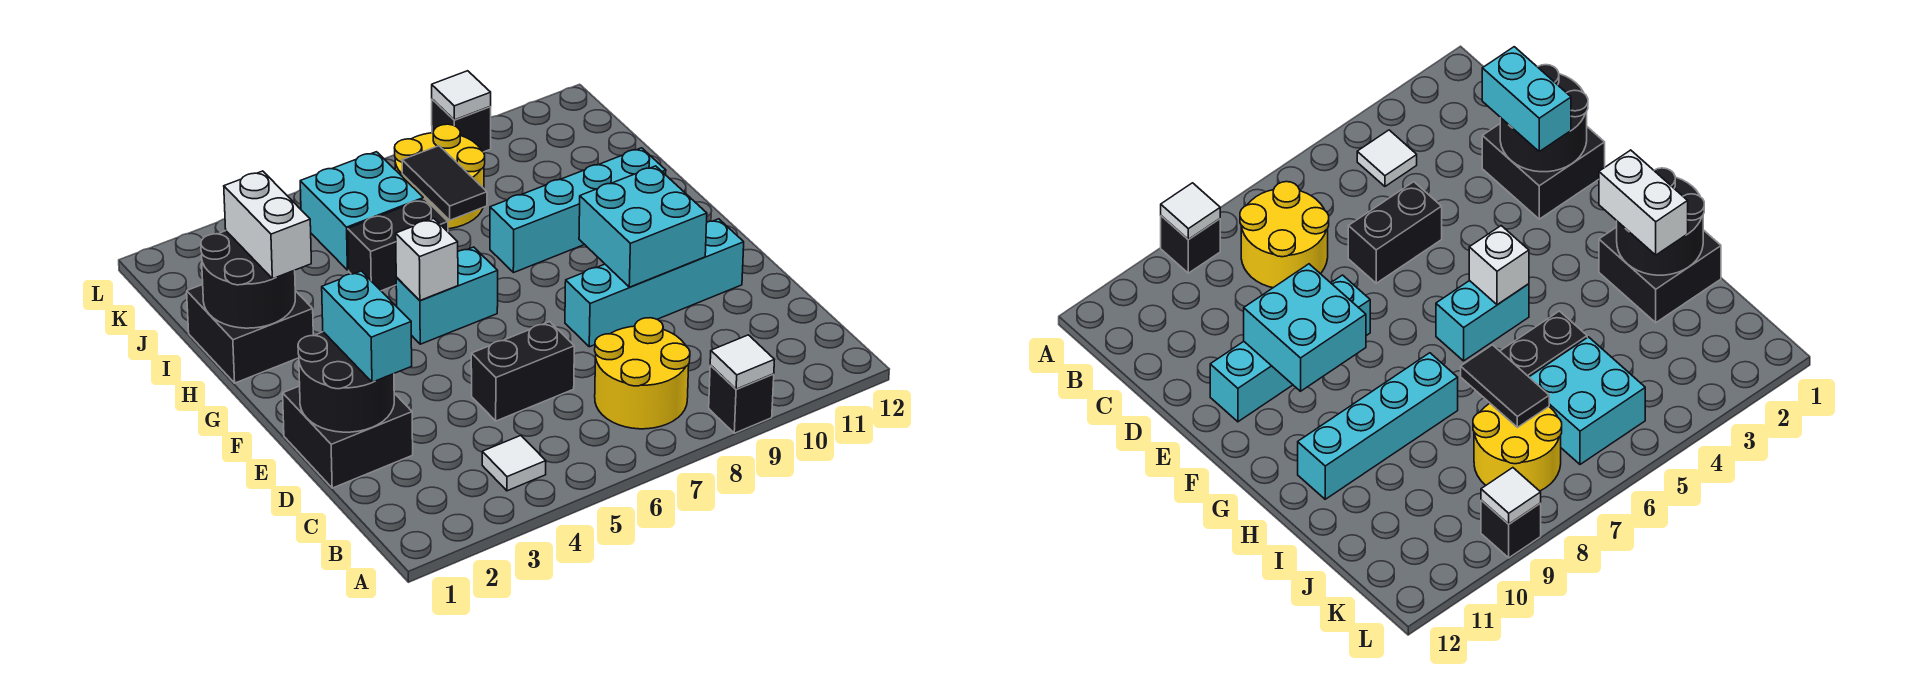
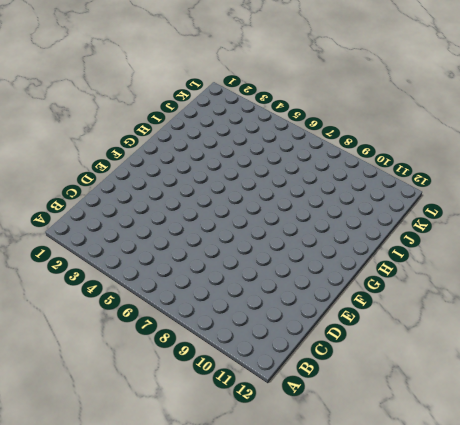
none -> black 1x1 brick [709,365,774,433]
none -> white 1x1 tile [482,436,546,491]
none -> yellow 2x2 round brick [595,318,690,429]

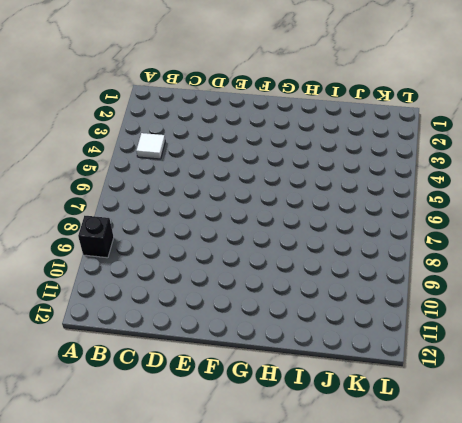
none -> yellow 2x2 round brick [595,318,690,429]
none -> black 2x2 brick [283,386,413,488]
none -> black 1x2 brick [471,322,574,421]

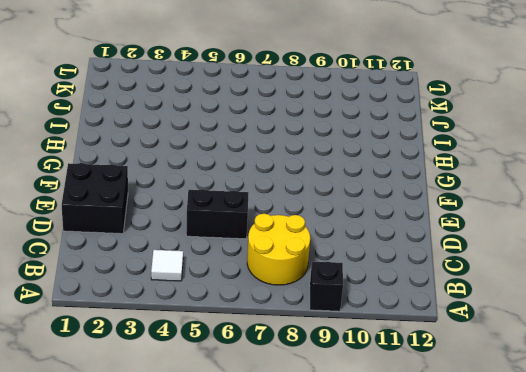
none -> cyan 1x4 brick [565,219,744,347]
none -> cyan 1x2 brick [396,247,498,344]
none -> black 2x2 brick [187,284,313,383]

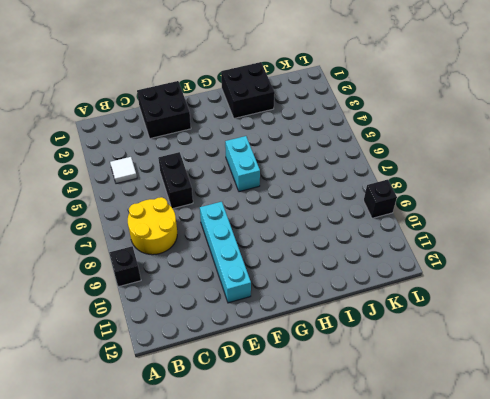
none -> cyan 1x4 brick [490,148,666,273]
none -> black 1x2 brick [348,199,448,291]
none -> cyan 2x2 brick [300,152,423,270]

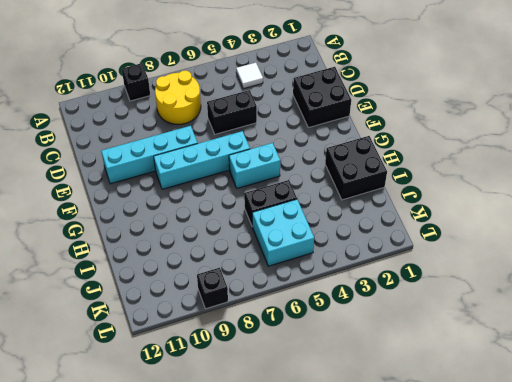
cyan 1x4 brick [154,131,250,189] -> cyan 1x4 brick moved to [490,148,666,273]
none -> yellow 2x2 round brick [395,124,485,229]
none -> white 1x1 tile [710,335,774,389]
none -> black 2x2 round brick [298,332,394,432]

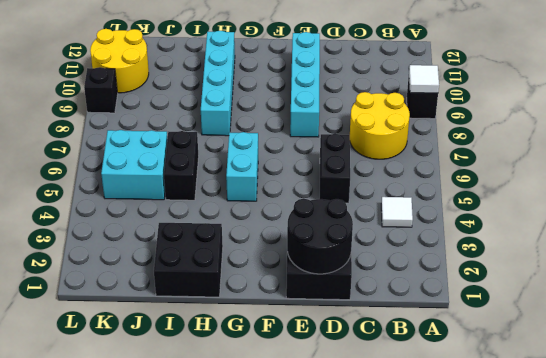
yellow 2x2 round brick [90,29,149,93] -> yellow 2x2 round brick moved to [395,124,485,229]
none -> cyan 2x2 brick [579,166,707,287]
none -> white 1x1 brick [396,218,458,300]
none -> black 2x2 round brick [201,231,295,328]

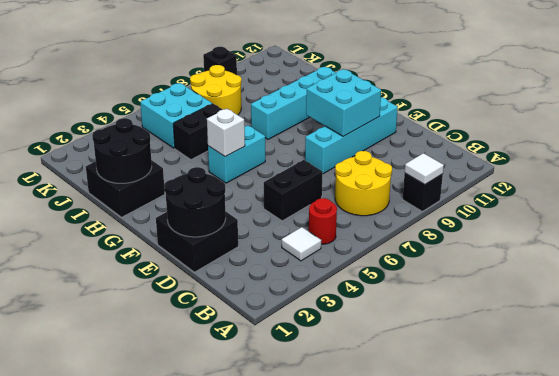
red 1x1 round brick [309,198,337,244] -> none
none -> black 1x2 tile [402,146,487,220]
none -> white 1x1 tile [432,71,491,120]
none -> cyan 1x2 brick [322,271,412,382]

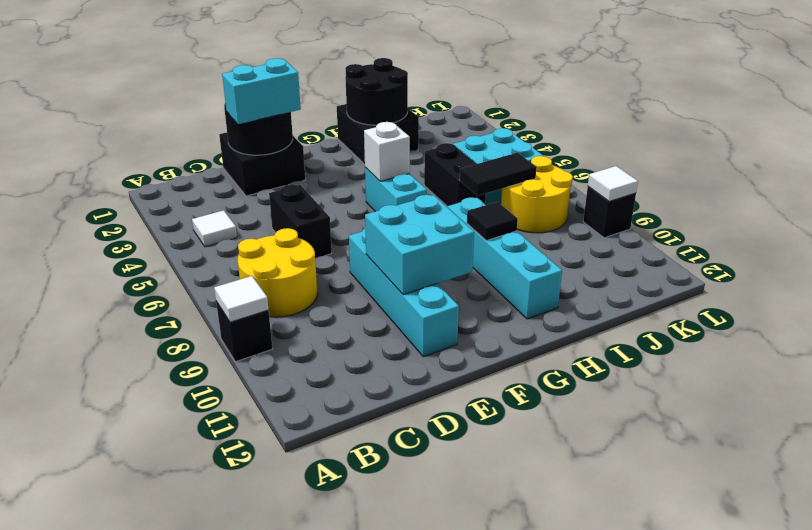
black 1x1 tile [467,202,518,240] -> none
none -> white 1x2 brick [224,171,311,279]

